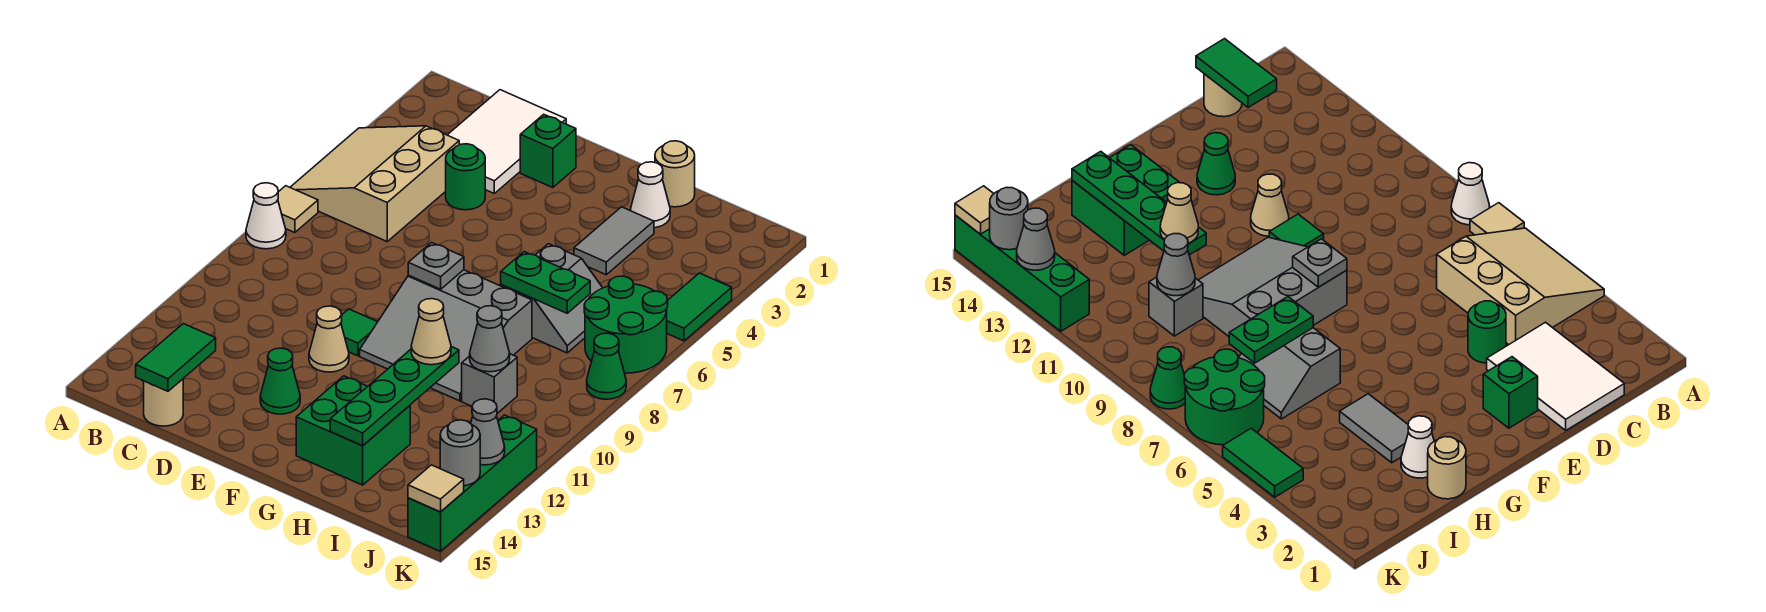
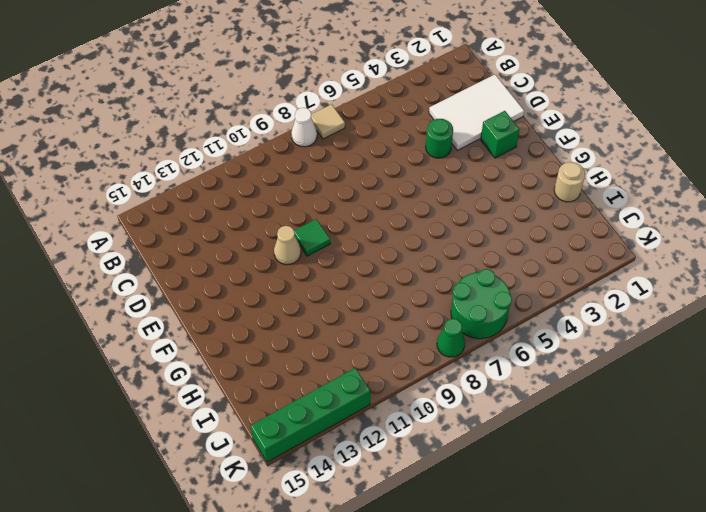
none -> tan 3x3 slope [290,126,459,241]
none -> tan 1x1 round brick [144,379,183,426]
none -> green 1x1 cone [260,348,300,414]
none -> grey 3x3 slope [360,270,532,401]

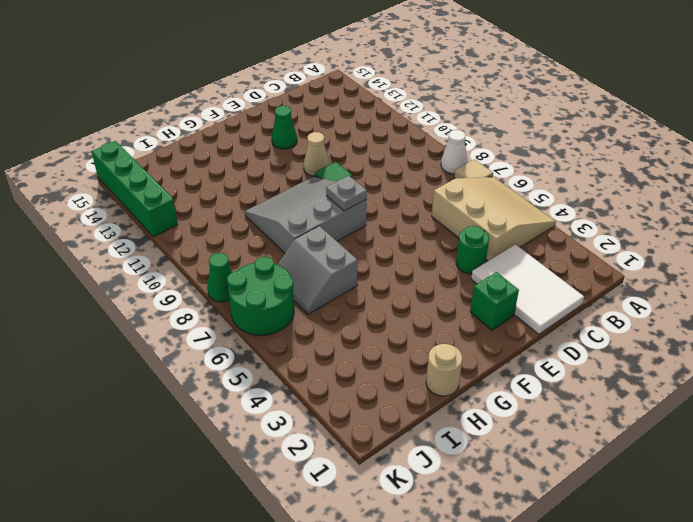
none -> tan 1x1 round brick [144,379,183,426]
none -> green 2x2 brick [296,376,410,485]
none -> white 1x1 cone [631,162,670,228]
none -> grey 1x2 tile [574,207,654,275]

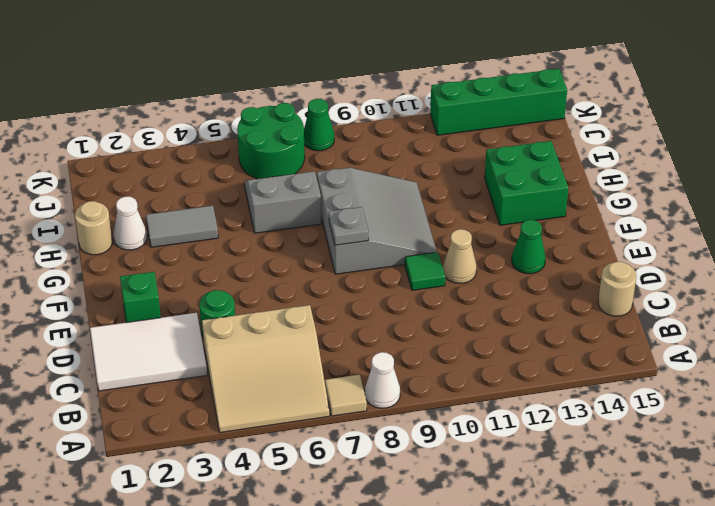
none -> grey 1x1 brick [462,354,517,413]
none -> green 1x2 tile [667,273,732,341]
none -> green 1x2 tile [136,324,216,391]
none -> green 1x2 plate [501,252,590,313]

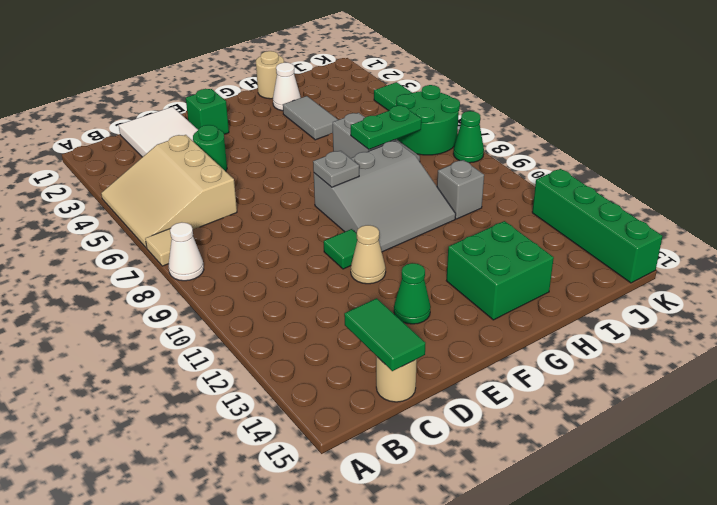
none -> green 1x4 plate [330,347,459,446]
none -> grey 1x1 cone [470,306,510,372]
none -> grey 1x1 cone [471,399,505,465]
none -> grey 1x1 round brick [440,420,480,486]

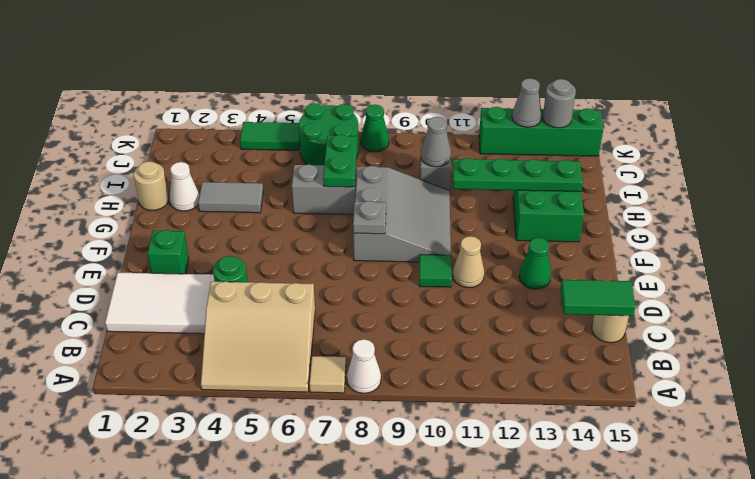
none -> tan 1x1 tile [408,465,464,512]
none -> tan 1x1 cone [411,299,451,365]

